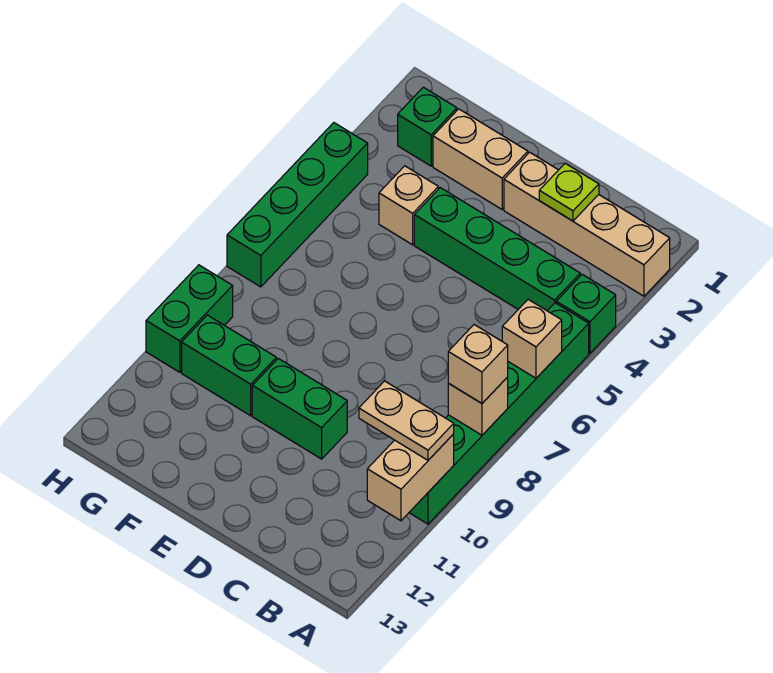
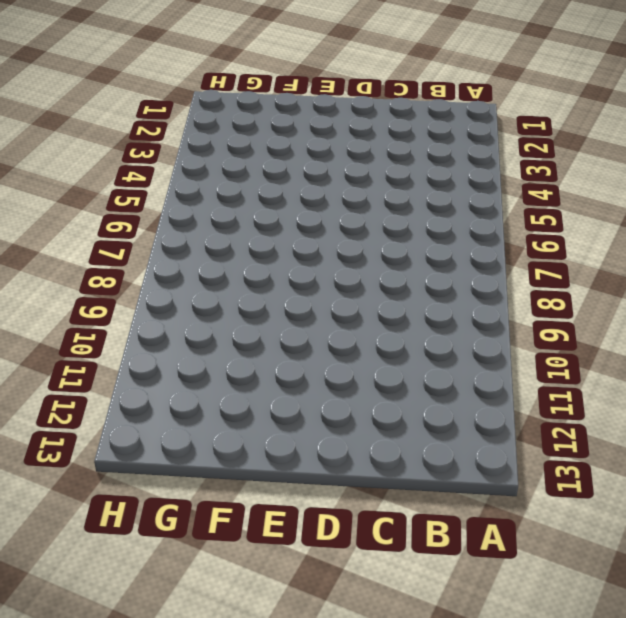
none -> tan 1x4 brick [504,152,670,296]
none -> green 1x1 brick [556,274,616,353]
none -> green 1x6 brick [409,303,589,524]

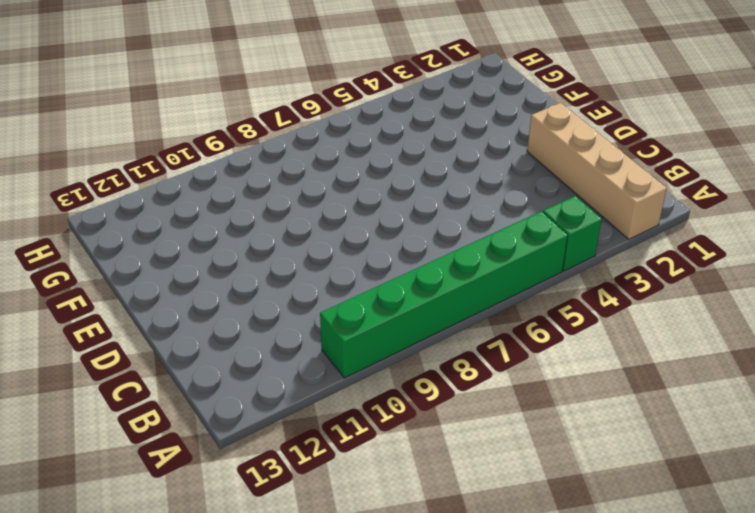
none -> green 1x4 brick [414,188,580,311]
none -> green 1x2 brick [252,359,347,459]
none -> tan 1x2 brick [433,109,528,209]

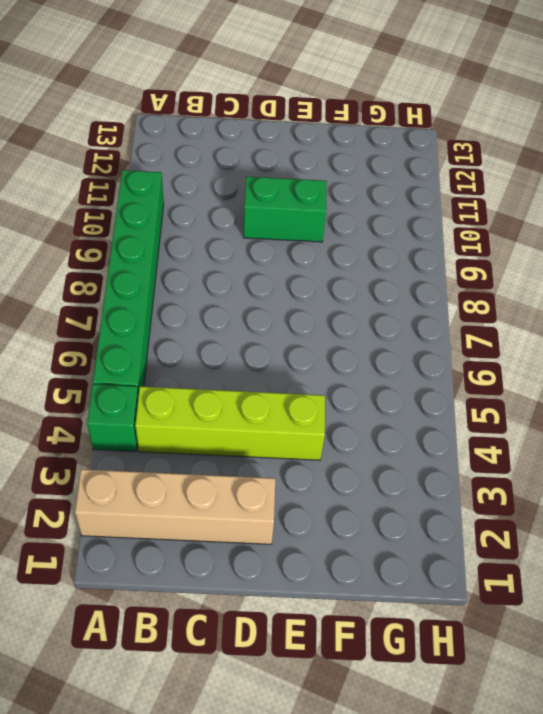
lime 1x4 brick [135,387,325,460] -> green 1x4 brick [414,188,580,311]
none -> tan 1x2 brick [433,109,528,209]
none -> tan 1x1 brick [379,166,438,245]
none -> green 1x2 brick [182,315,276,416]

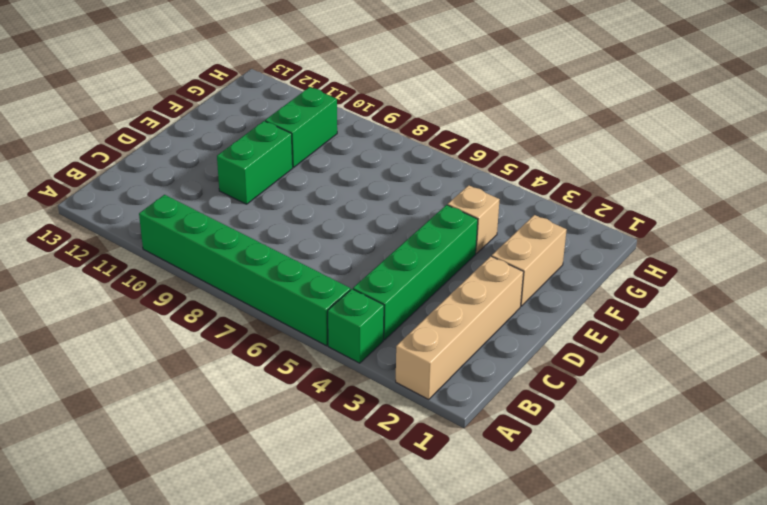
none -> green 1x1 brick [398,87,457,166]
none -> green 1x4 brick [227,123,368,287]
none -> green 1x2 brick [146,265,233,372]

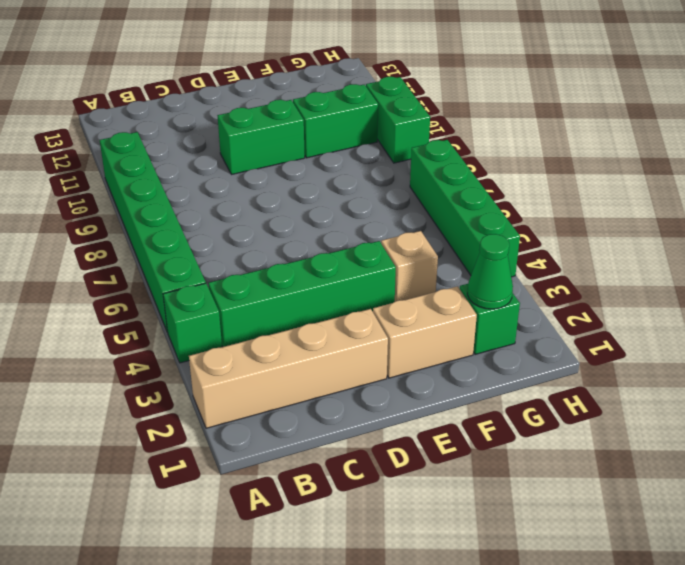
green 1x1 cone [467,234,513,309] -> none
none -> tan 1x1 brick [502,300,562,378]
none -> tan 1x1 brick [448,377,508,435]
none -> tan 1x2 brick [367,434,454,521]

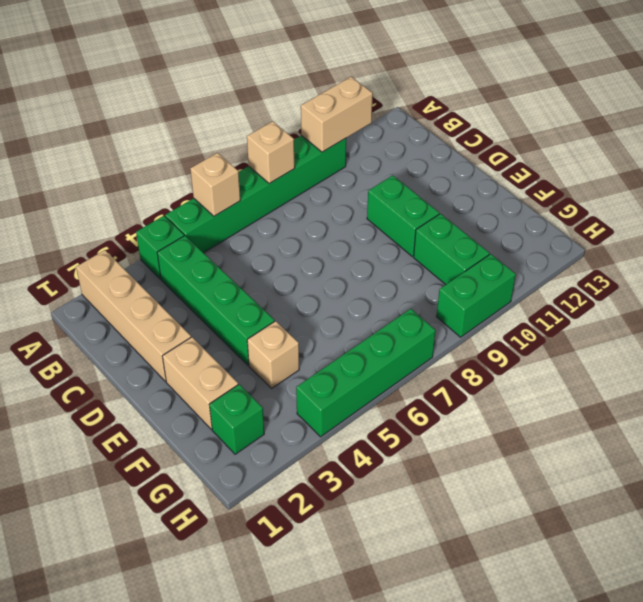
none -> lime 1x1 plate [539,163,599,221]
none -> tan 1x1 brick [448,325,508,403]
none -> tan 1x2 plate [359,381,454,460]

